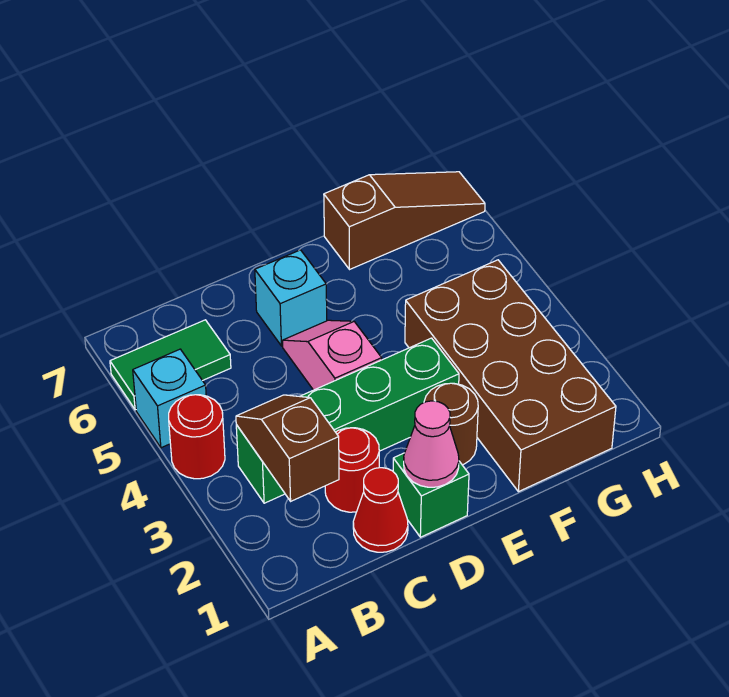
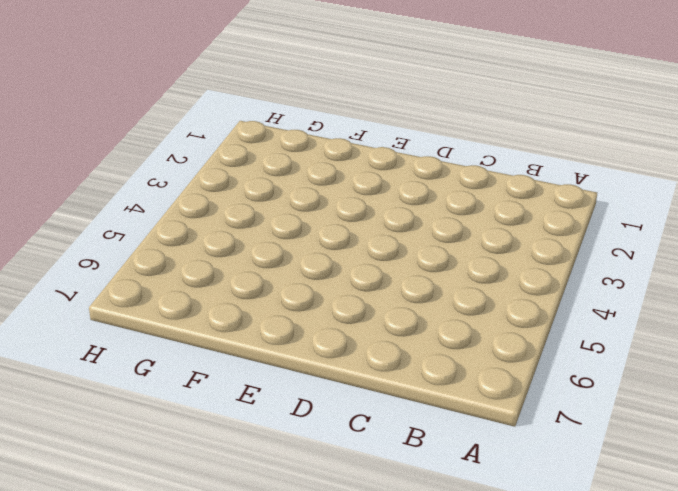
none -> red 1x1 round brick [169,395,225,479]
none -> cyan 1x1 brick [133,349,206,448]
none -> green 1x2 tile [110,320,231,410]

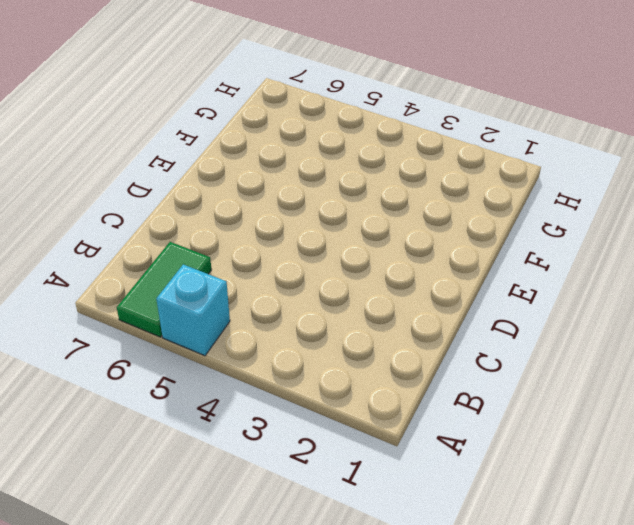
none -> red 1x1 round brick [169,395,225,479]
none -> green 1x4 brick [236,338,459,503]
none -> red 1x1 cone [353,468,408,552]

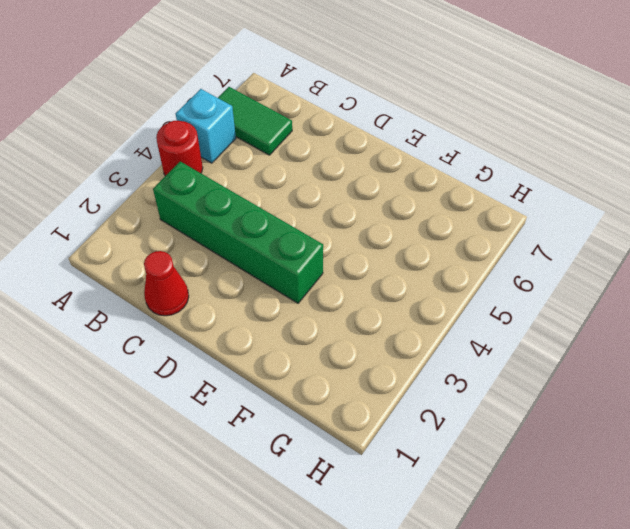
none -> red 1x1 round brick [325,428,379,512]
none -> green 1x1 brick [393,453,469,537]
none -> pink 1x2 slope [283,320,382,390]

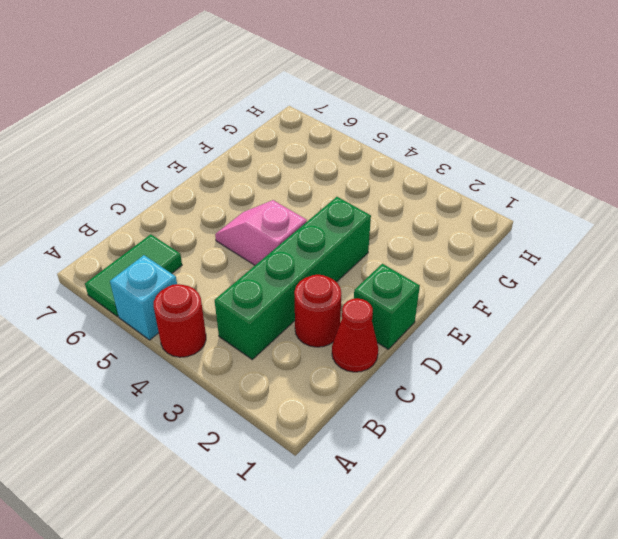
none -> cyan 1x1 brick [255,250,327,346]
none -> brown 1x1 round brick [424,383,478,465]
none -> brown 2x4 brick [405,260,616,492]

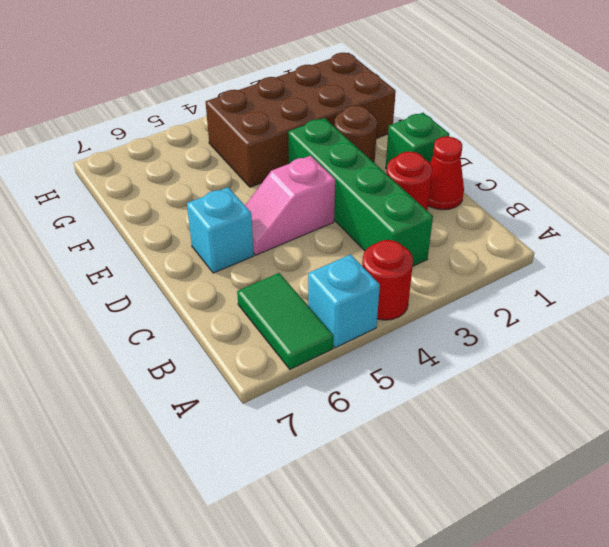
none -> brown 1x3 slope [324,172,485,270]
none -> brown 1x2 slope [236,395,339,501]
none -> pink 1x1 cone [404,401,459,487]

